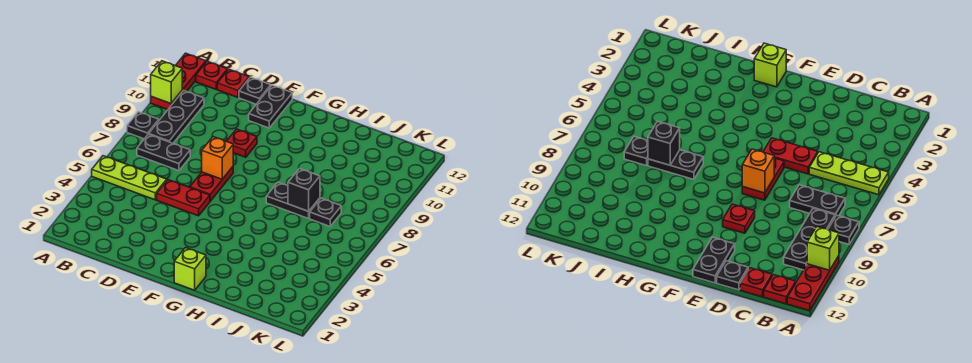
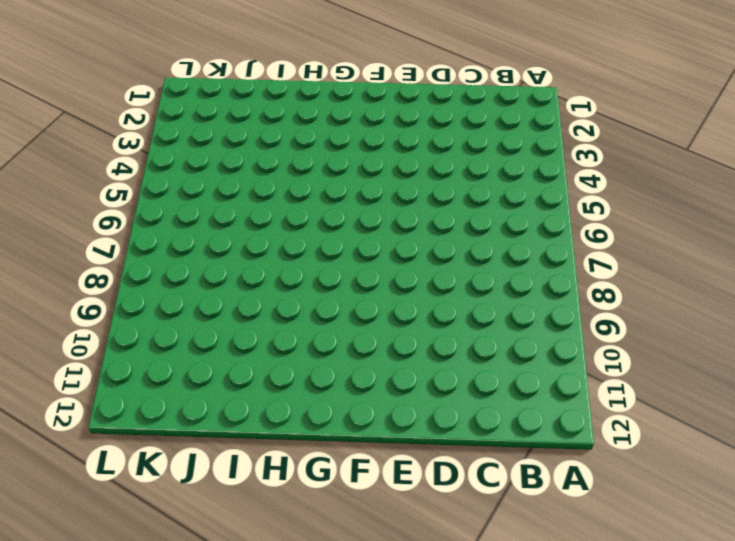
none -> lime 1x3 plate [92,156,167,200]
none -> black 1x1 plate [127,112,159,139]
none -> red 1x3 plate [151,53,206,110]

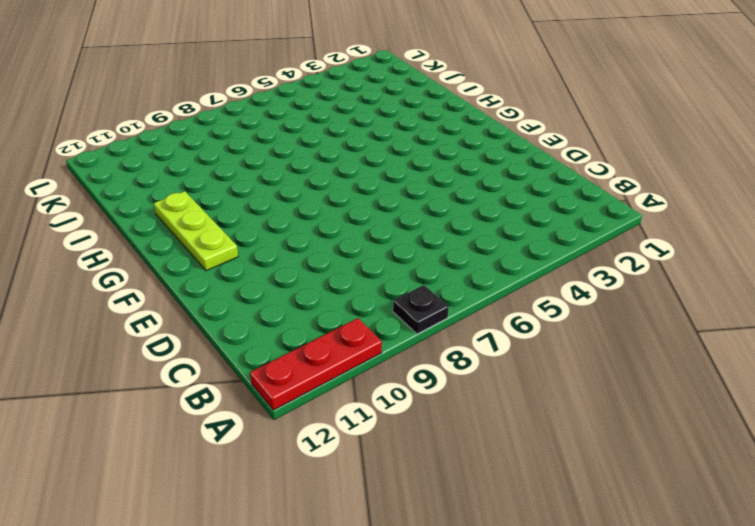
lime 1x3 plate [154,191,238,271] -> lime 1x3 plate moved to [92,156,167,200]
none -> black 1x2 plate [137,134,190,171]
none -> black 1x3 plate [149,91,204,143]
none -> red 1x1 plate [196,61,228,89]

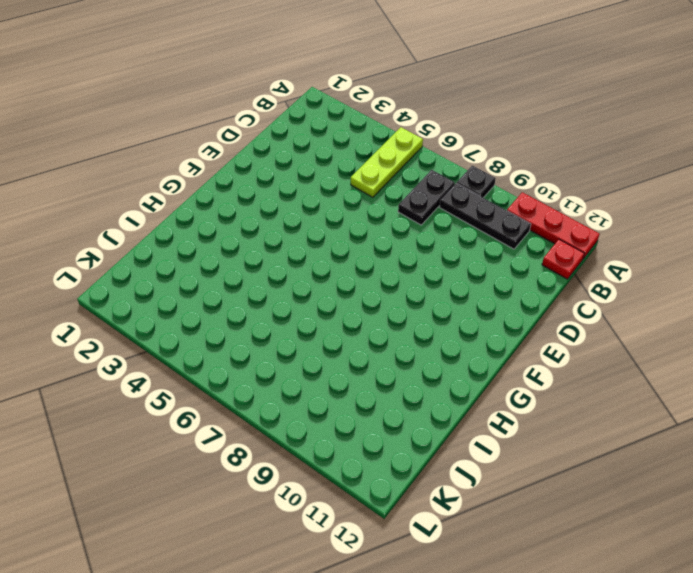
none -> red 1x1 plate [217,69,249,97]
none -> red 1x2 plate [157,180,210,216]
none -> black 1x1 plate [239,77,271,104]

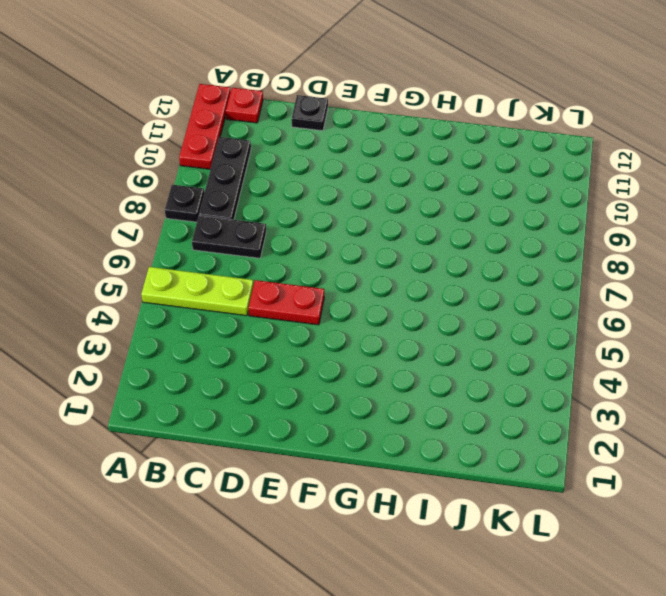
none -> red 1x1 plate [217,69,249,97]
none -> red 1x2 plate [190,167,233,201]
none -> red 1x1 plate [227,129,257,157]

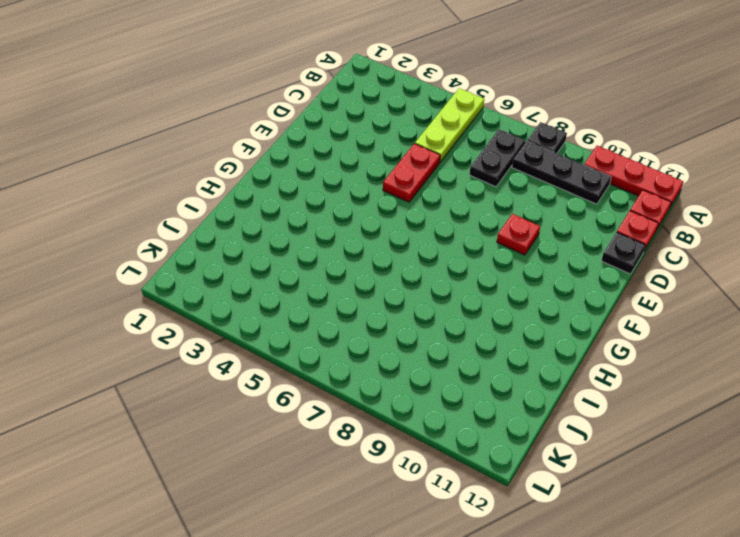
none -> red 1x2 plate [190,167,233,201]
none -> black 1x2 plate [249,85,292,128]
none -> lime 1x1 brick [174,248,206,290]

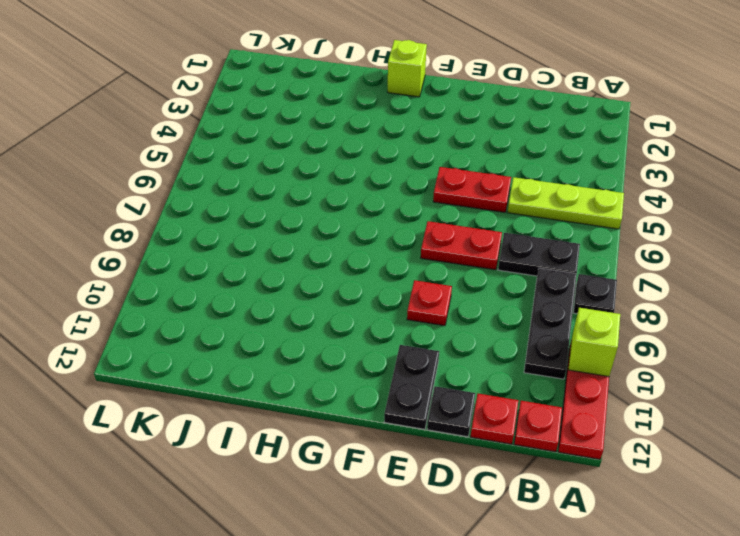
red 1x2 plate [421,221,502,270] -> red 1x2 plate turned to [190,167,233,201]
none -> black 1x2 plate [266,182,320,218]
none -> black 1x1 plate [310,198,341,226]
none -> orange 1x1 brick [202,137,233,179]

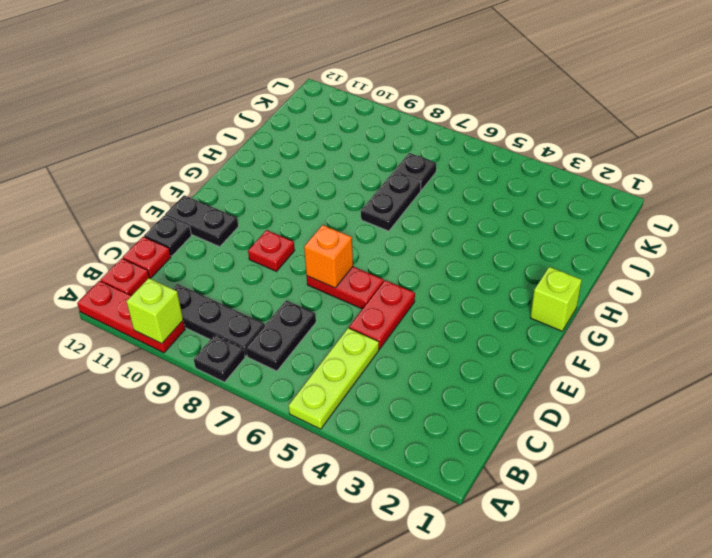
none -> black 1x1 brick [288,169,320,211]

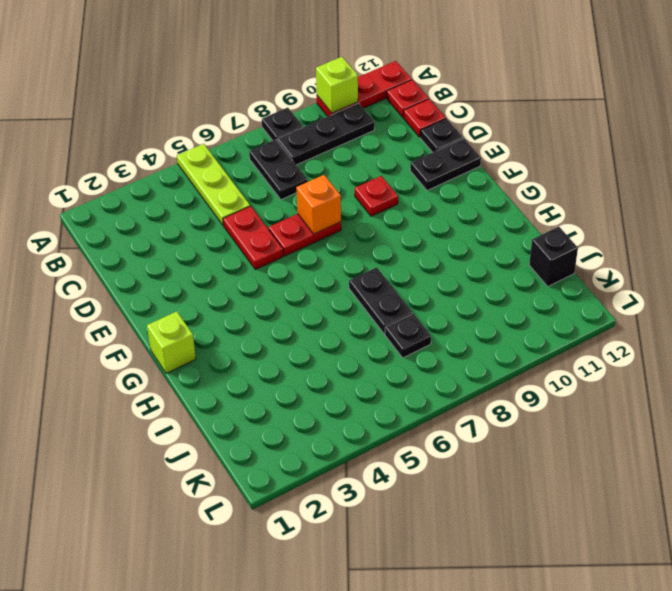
black 1x1 brick [529,227,578,286] -> black 1x1 brick moved to [288,169,320,211]

